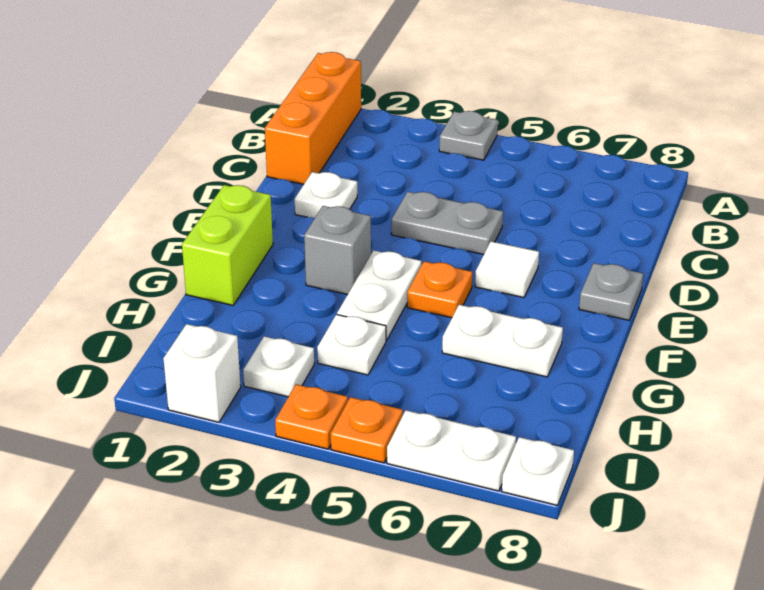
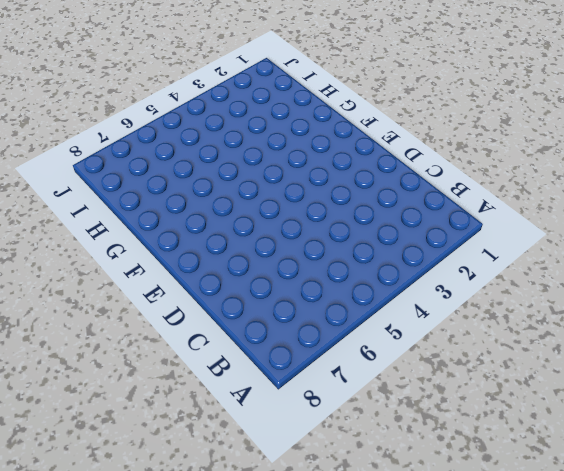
none -> orange 1x3 brick [265,52,361,184]
none -> grey 1x1 plate [439,111,498,160]
none -> white 1x1 plate [295,172,357,218]

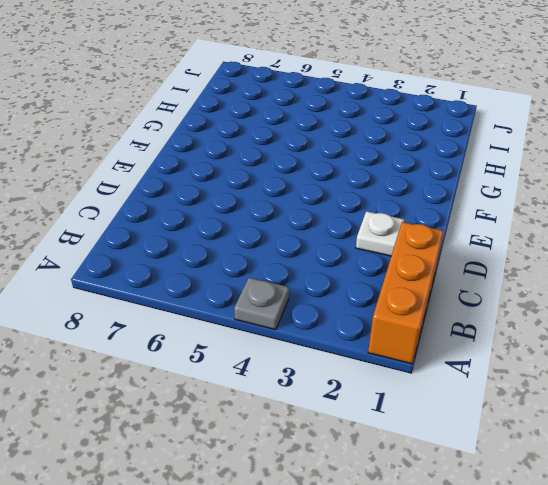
none -> grey 1x2 plate [391,192,503,255]
none -> white 1x1 tile [475,241,539,298]
none -> grey 1x1 plate [579,263,643,320]

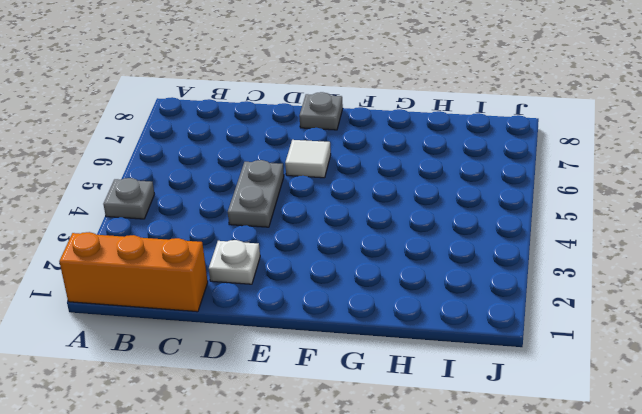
none -> lime 1x2 brick [182,185,273,305]
none -> grey 1x1 brick [304,206,371,295]
none -> white 1x2 plate [337,251,421,340]

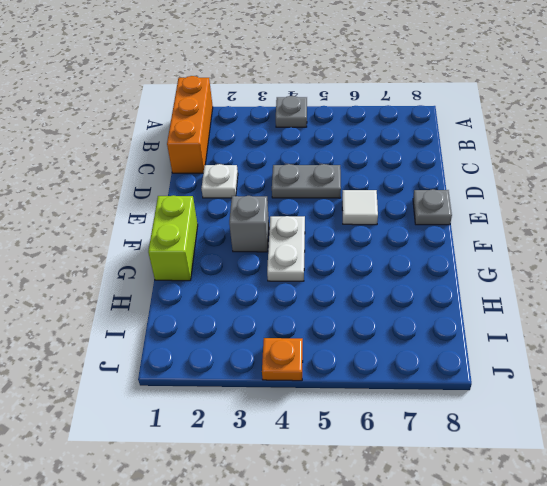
none -> orange 1x1 plate [407,261,472,318]
none -> white 1x2 plate [442,305,563,377]
none -> white 1x1 plate [317,314,386,375]

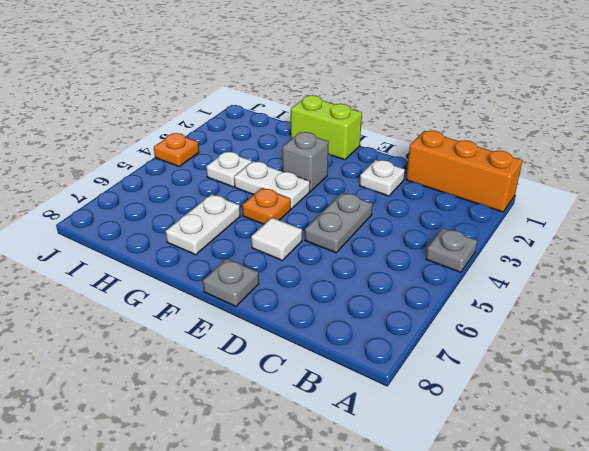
none -> white 1x1 plate [243,337,314,397]
none -> white 1x1 brick [163,324,241,422]
none -> orange 1x1 plate [331,397,403,463]

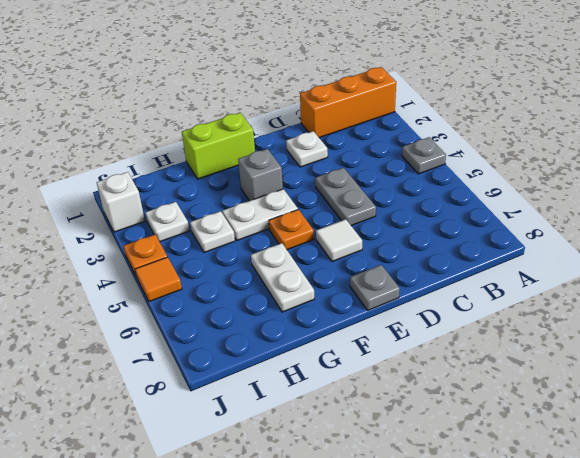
orange 1x1 tile [135,257,182,302] -> orange 1x1 plate [331,397,403,463]
none -> white 1x2 plate [387,410,516,491]
none -> white 1x1 plate [502,437,574,505]

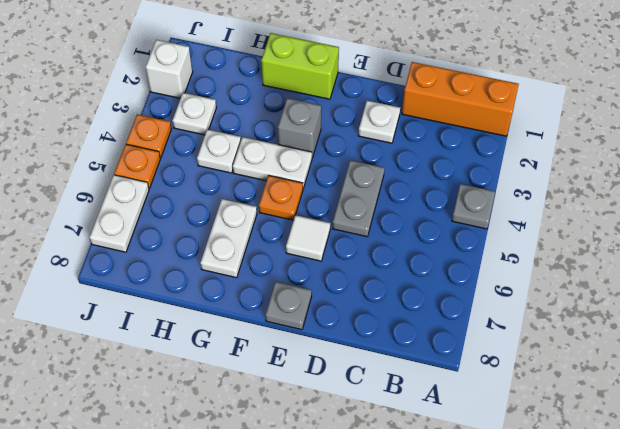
none -> white 1x1 plate [502,437,574,505]

